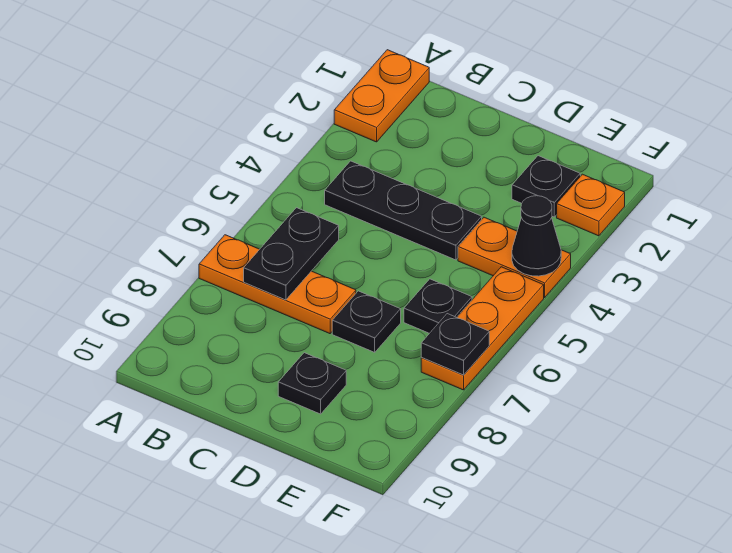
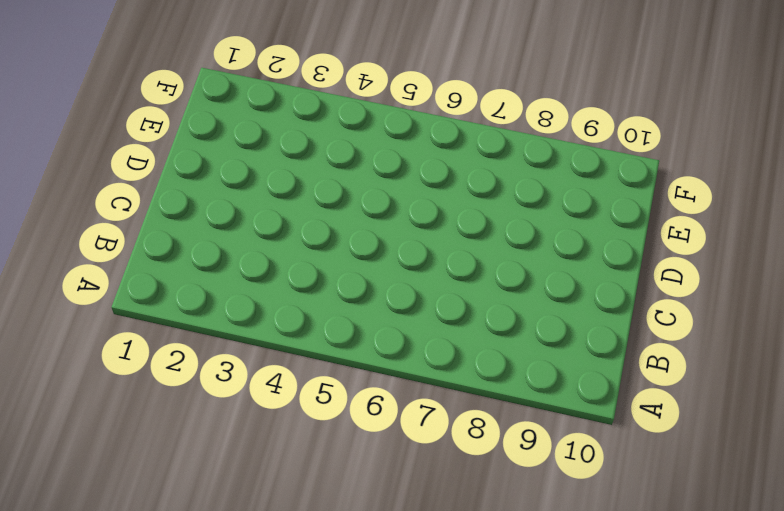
none -> orange 1x2 plate [334,50,429,142]
none -> orange 1x3 plate [199,235,356,334]
none -> black 1x3 plate [325,161,482,260]

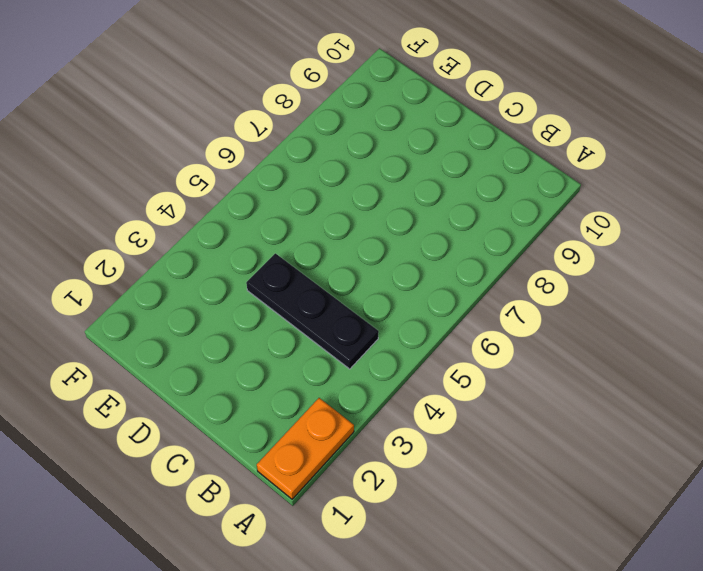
none -> orange 1x3 plate [199,235,356,334]
none -> black 1x1 plate [332,291,401,352]
none -> black 1x1 plate [278,353,346,414]

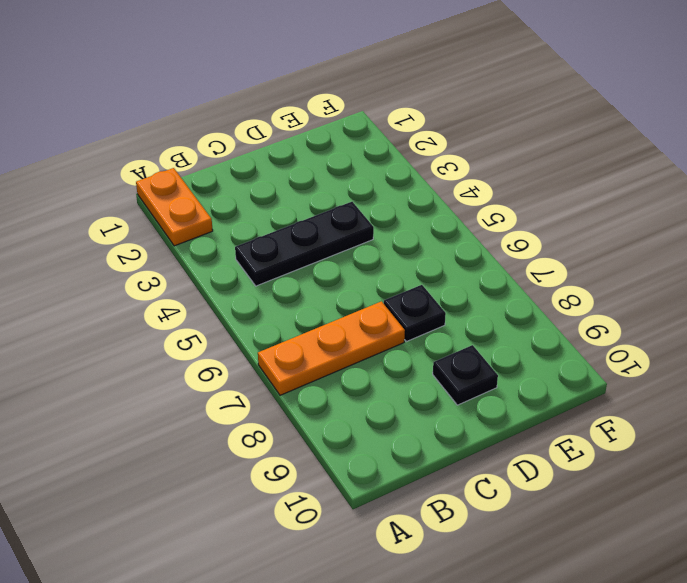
none -> black 1x1 plate [512,156,580,217]
none -> orange 1x2 plate [458,217,571,297]
none -> black 1x1 plate [404,279,472,333]

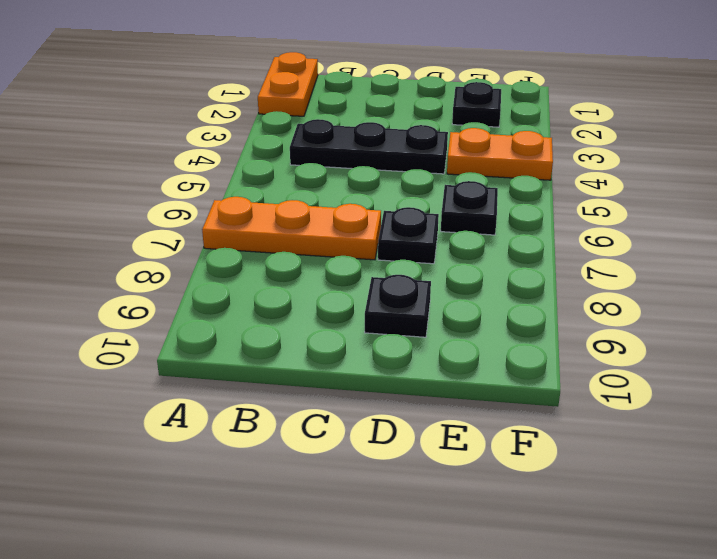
none -> orange 1x1 plate [557,174,625,236]
none -> orange 1x3 plate [421,267,544,390]
none -> black 1x2 plate [244,208,339,300]

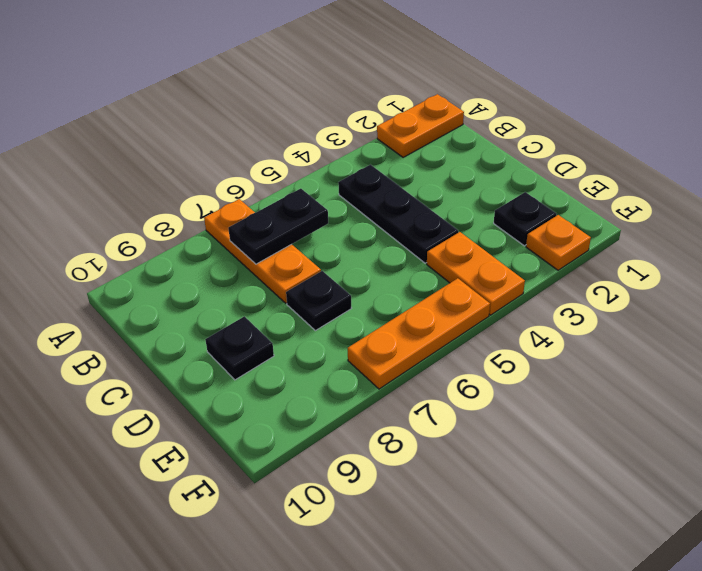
none -> black 1x1 plate [404,279,472,333]
none -> black 1x1 cone [512,196,561,276]
none -> black 1x1 plate [421,314,489,375]

